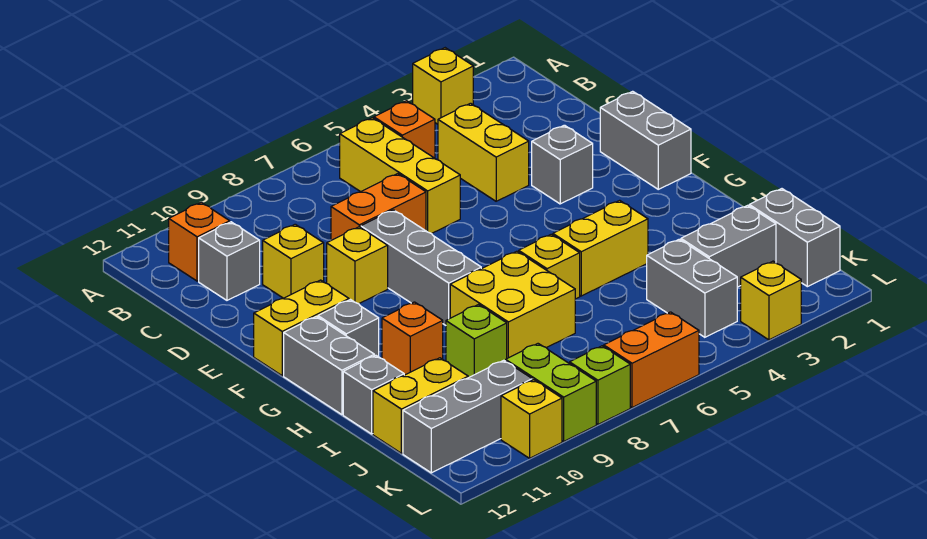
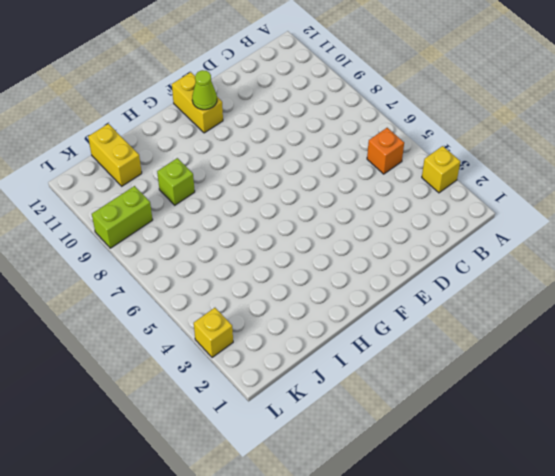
lime 1x1 cone [192,70,217,110] -> none
none -> yellow 1x3 brick [340,118,460,234]
none -> orange 1x1 brick [169,202,230,281]
none -> yellow 1x2 brick [438,103,529,201]
none -> grey 1x1 brick [199,222,260,300]

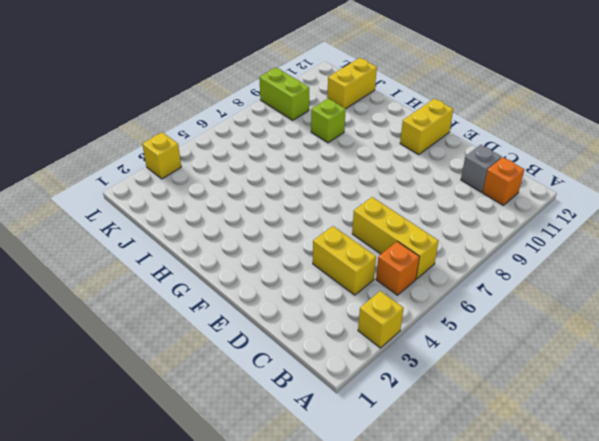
none -> orange 1x2 brick [331,174,426,240]
none -> yellow 1x1 brick [263,224,324,298]
none -> grey 1x2 brick [600,91,691,189]
none -> grey 1x1 brick [532,125,593,204]

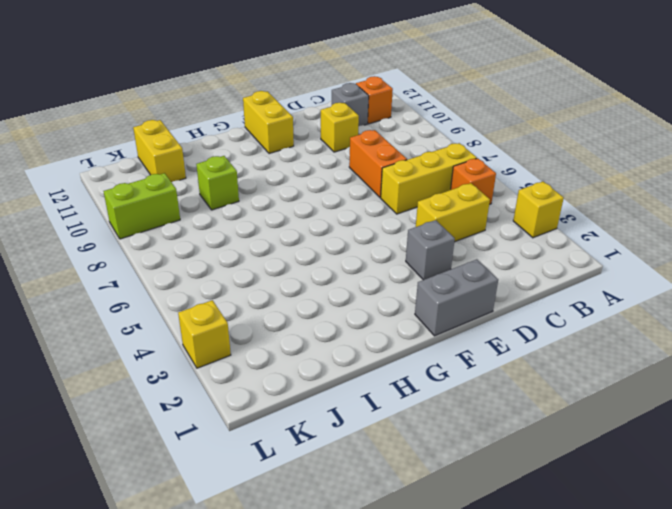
none -> grey 1x3 brick [361,210,481,325]
none -> yellow 1x1 brick [327,227,388,304]
none -> grey 1x1 brick [318,300,379,357]
none -> grey 1x2 brick [284,317,374,415]

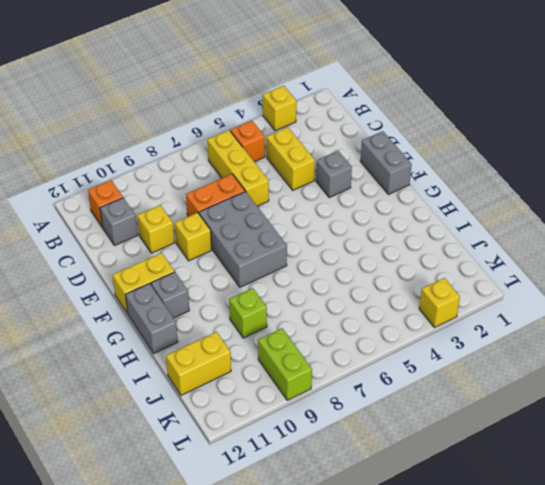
grey 2x3 brick [199,192,287,287] -> grey 1x3 brick [361,210,481,325]
none -> yellow 1x2 brick [553,200,648,296]
none -> yellow 1x1 brick [519,234,580,299]
none -> yellow 2x2 brick [450,251,575,358]
none -> orange 1x1 brick [382,302,443,375]

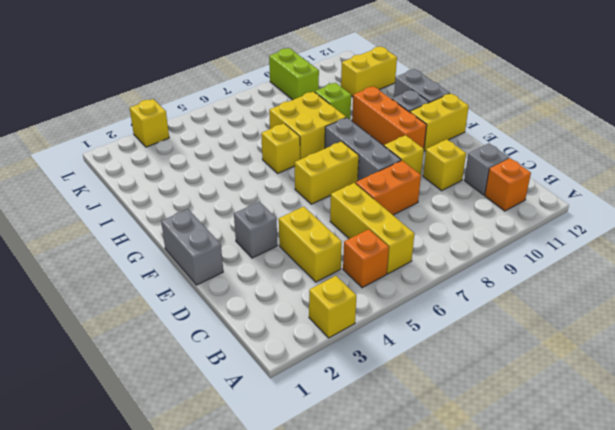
yellow 1x2 brick [295,141,359,204] -> yellow 1x2 brick moved to [553,200,648,296]
orange 1x3 brick [352,86,427,149] -> orange 1x1 brick [382,302,443,375]
none -> grey 1x1 brick [343,355,404,434]
none -> grey 1x2 brick [749,189,840,287]
none -> grey 1x2 brick [681,205,776,287]
none -> grey 1x2 brick [647,239,737,337]

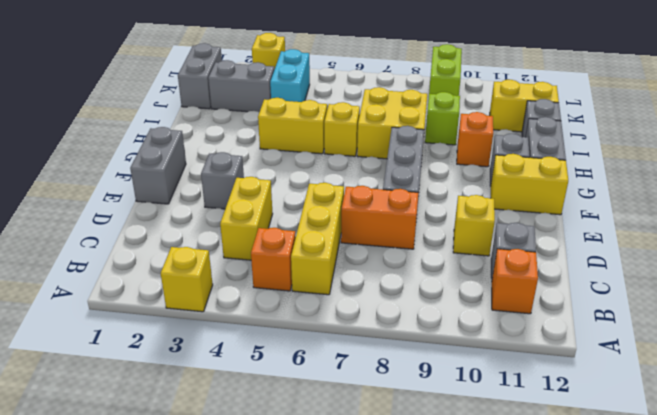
cyan 1x2 brick [270,49,310,102] -> grey 1x2 brick [647,239,737,337]
none -> yellow 1x1 brick [327,227,388,304]
none -> grey 1x3 brick [403,360,532,473]
none -> orange 1x2 brick [604,312,699,408]
none -> lime 1x1 brick [570,346,630,424]

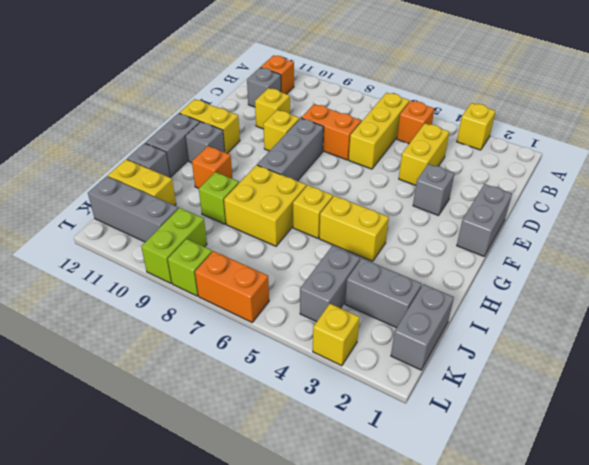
none -> yellow 1x1 brick [501,380,562,458]

